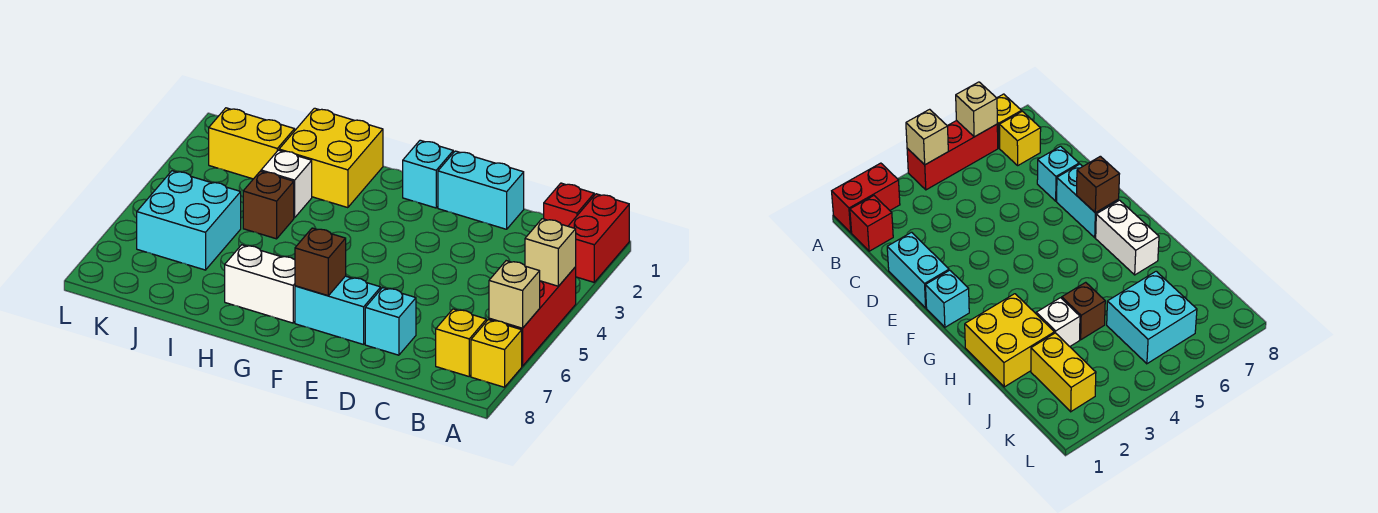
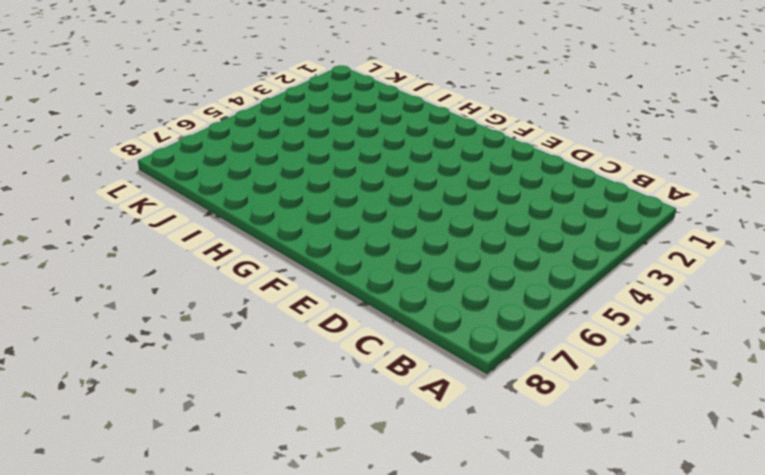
none -> red 1x2 brick [568,194,629,282]
none -> red 1x3 brick [489,267,576,366]
none -> yellow 1x1 brick [471,320,522,387]

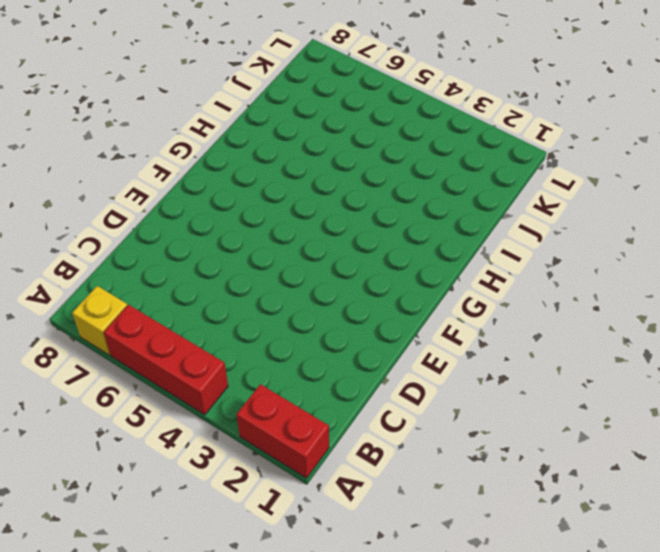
none -> red 1x1 brick [544,183,594,226]
none -> yellow 1x1 brick [436,309,486,376]
none -> cyan 1x2 brick [438,151,524,229]

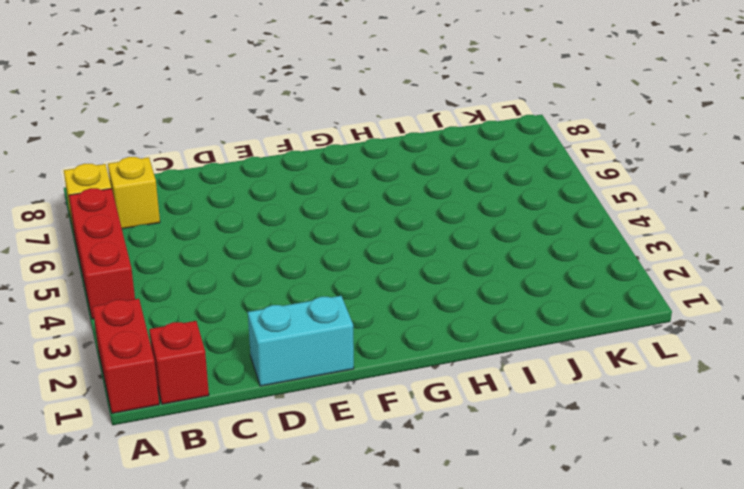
none -> cyan 1x1 brick [365,288,416,355]
none -> cyan 1x2 brick [295,276,381,344]
none -> cyan 1x1 brick [403,140,453,208]

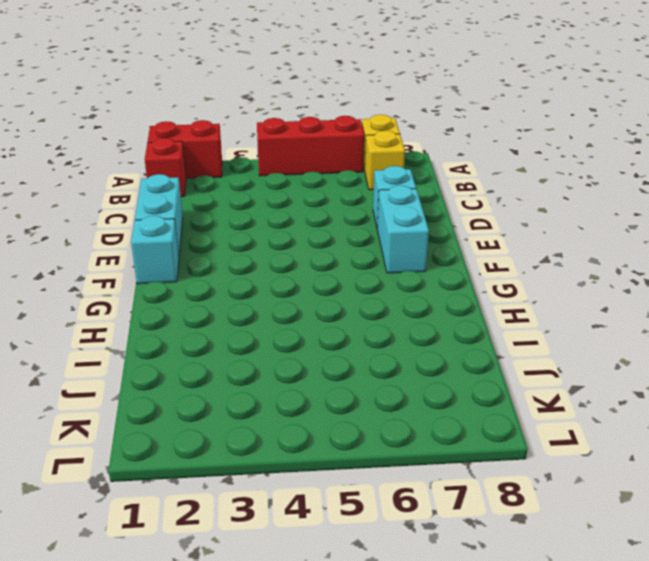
none -> white 1x2 brick [225,245,295,323]
none -> yellow 2x2 brick [279,108,383,208]
none -> white 1x1 brick [261,150,312,218]

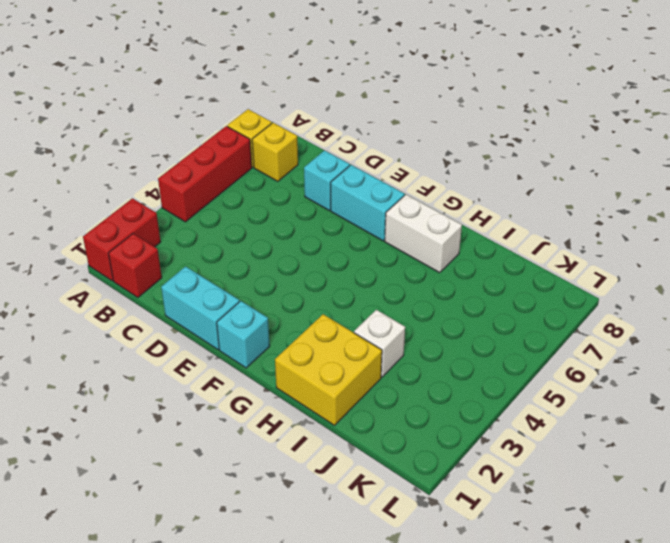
none -> brown 1x1 brick [243,171,294,239]
none -> yellow 1x2 brick [209,108,295,179]
none -> cyan 2x2 brick [137,171,241,270]

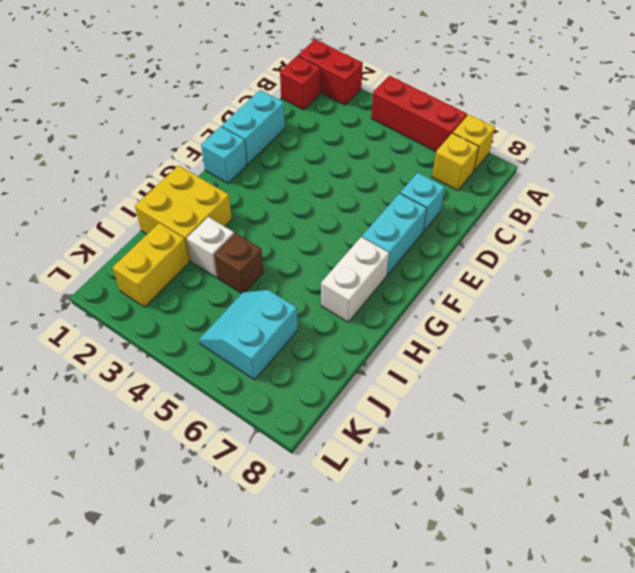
cyan 2x2 slope [199,290,298,380] -> cyan 2x2 brick [137,171,241,270]
none -> tan 1x1 brick [525,219,576,286]
none -> tan 1x1 brick [489,261,540,328]
none -> brown 1x1 brick [295,228,346,296]

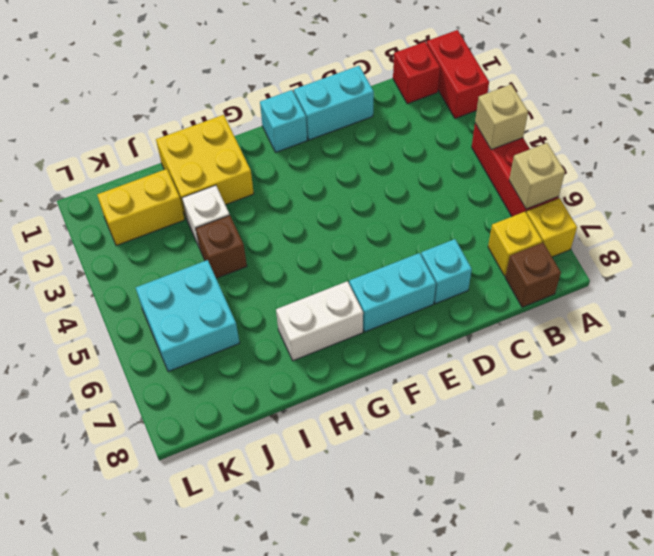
brown 1x1 brick [505,243,561,307] -> brown 1x1 brick moved to [295,228,346,296]

